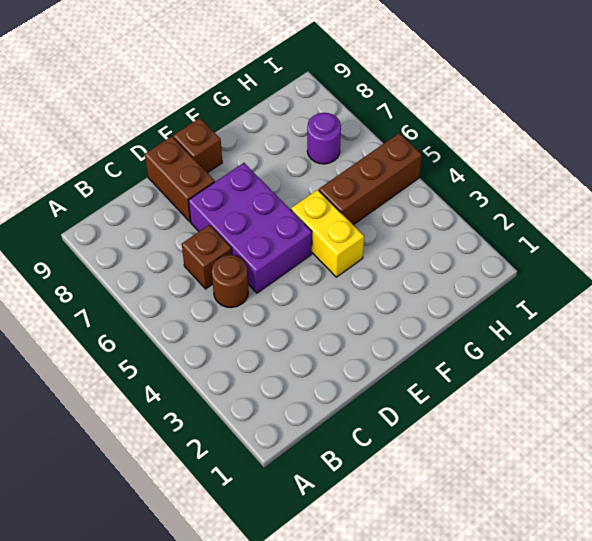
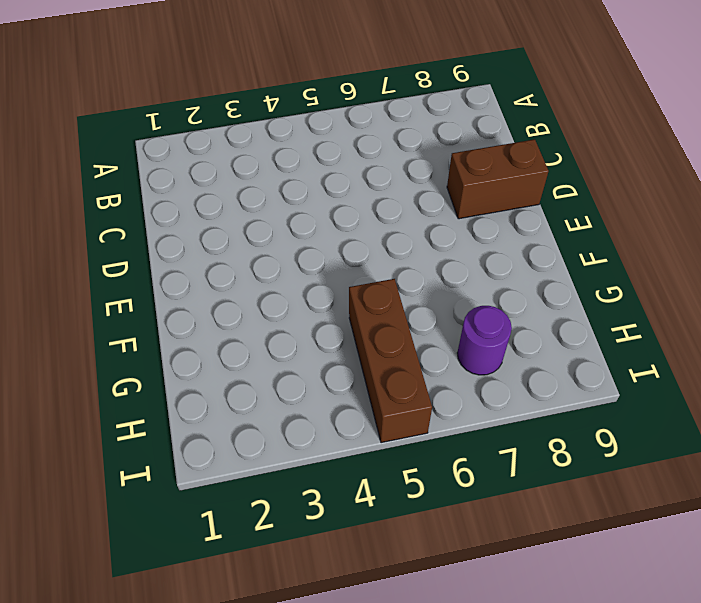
none -> brown 1x1 round brick [212,255,248,308]
none -> brown 1x1 brick [182,225,232,289]

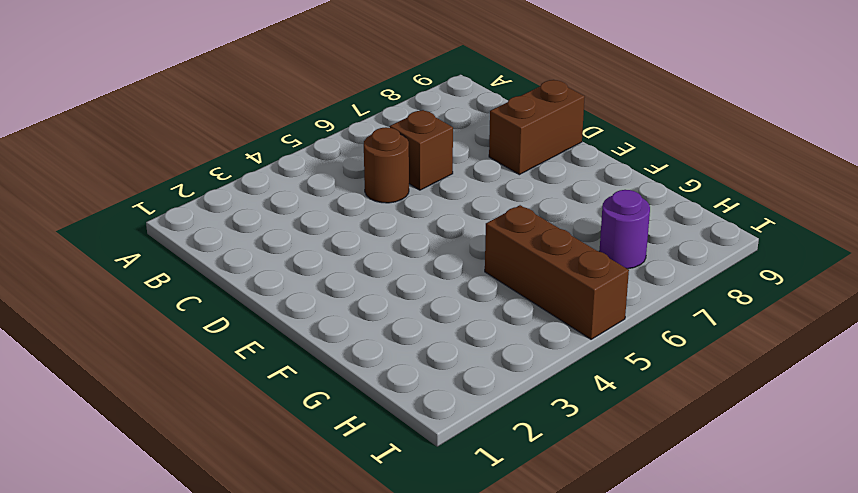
none -> purple 2x3 brick [188,163,312,293]
none -> brown 1x1 brick [173,118,222,173]

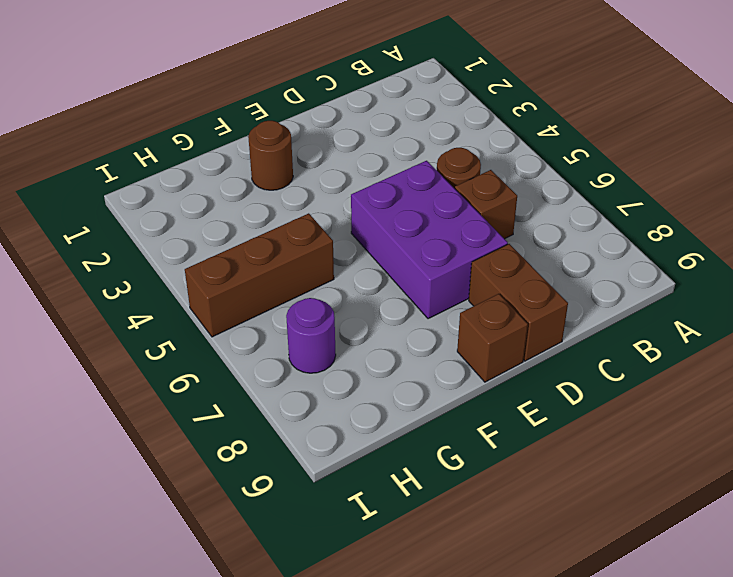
brown 1x1 round brick [248,121,293,190] -> none
none -> yellow 1x2 brick [291,190,364,277]

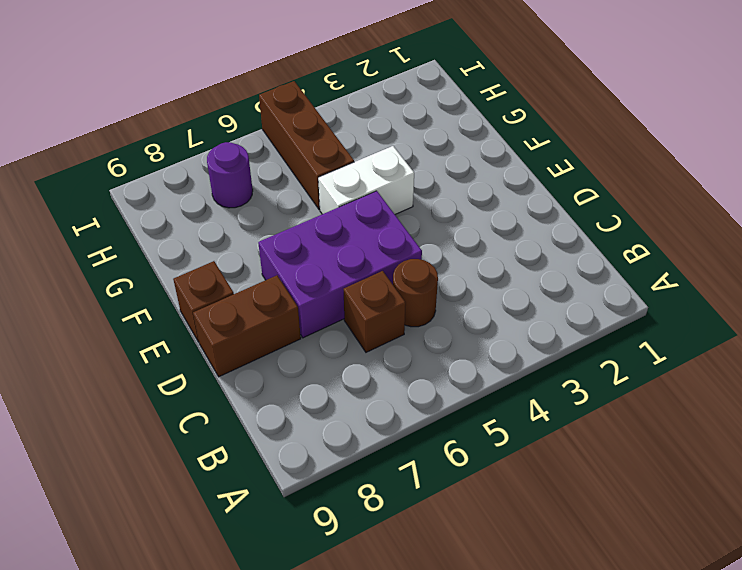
white 1x2 brick [318,146,414,214] -> yellow 1x2 brick [291,190,364,277]

